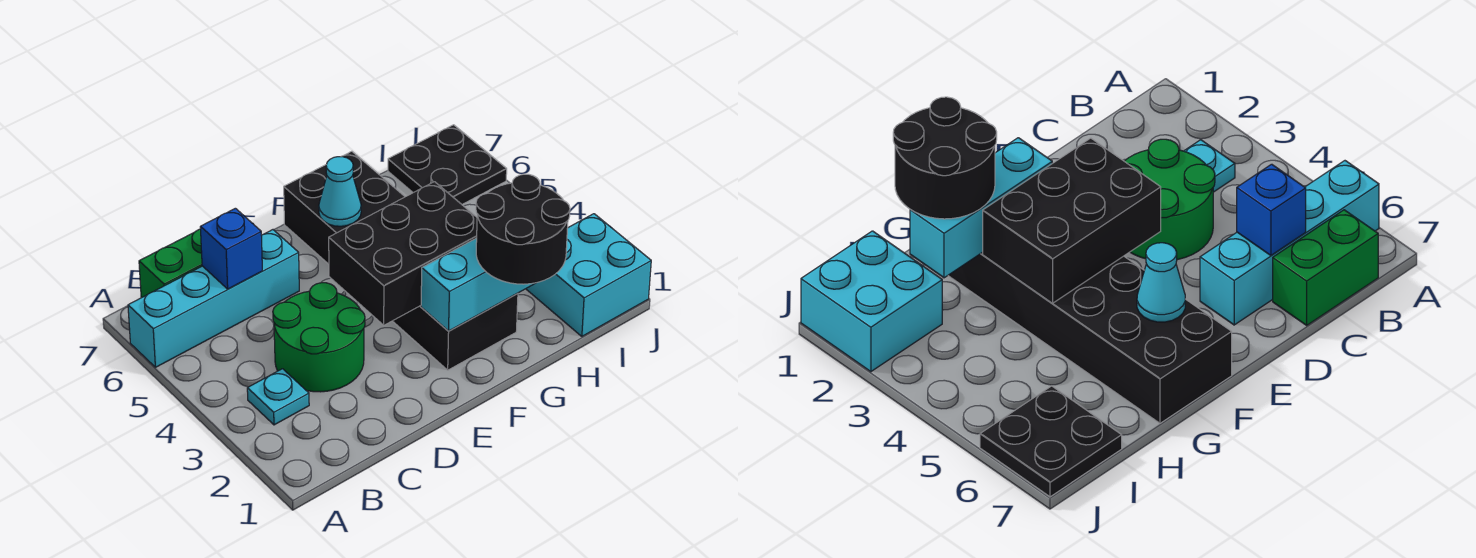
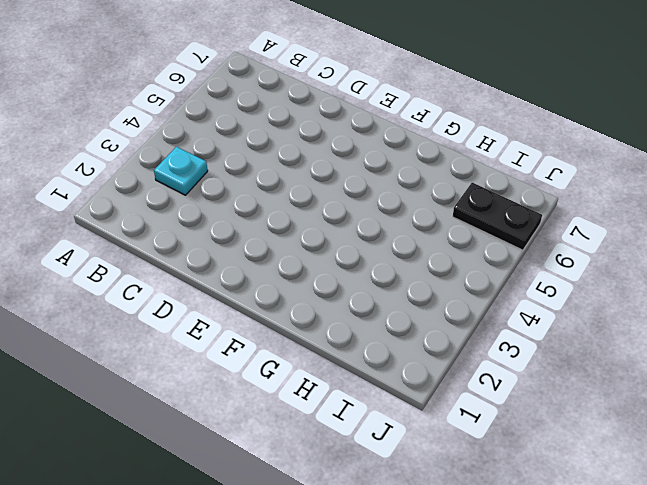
black 1x2 plate [453,183,542,250] -> black 2x2 plate [388,125,507,204]
none -> cyan 1x4 brick [128,230,299,367]
none -> green 1x2 brick [139,229,202,298]
none -> green 2x2 round brick [273,283,365,392]

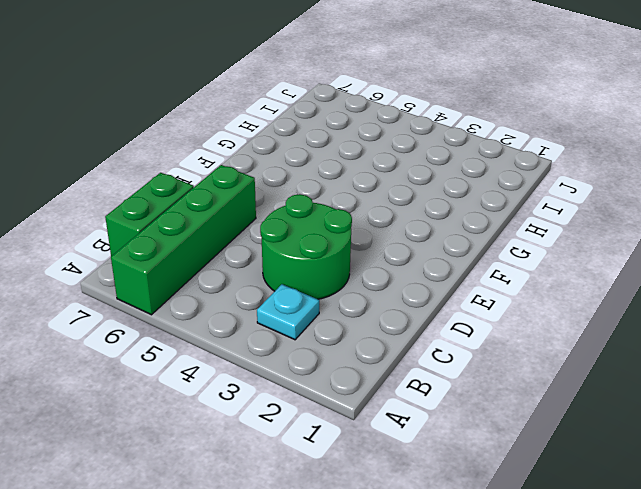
green 1x4 brick [111,165,256,315] -> cyan 1x4 brick [128,230,299,367]
none -> black 2x6 brick [284,151,518,370]
none -> cyan 2x2 brick [526,214,651,336]
none -> black 2x2 plate [388,125,507,204]

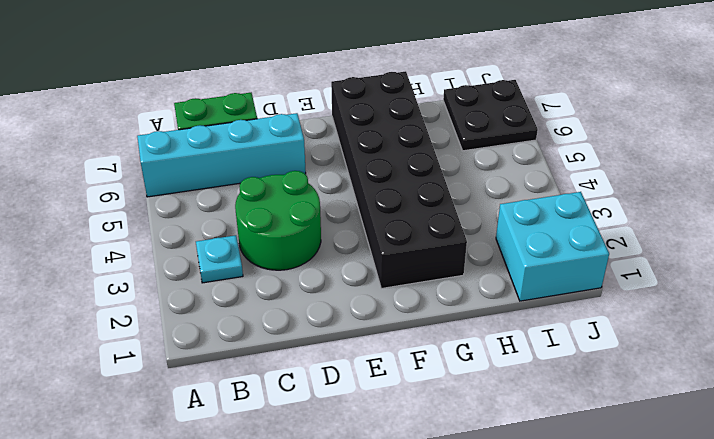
none -> blue 1x1 brick [200,208,262,289]
none -> black 2x3 brick [329,182,477,325]
none -> cyan 1x3 brick [421,238,535,331]

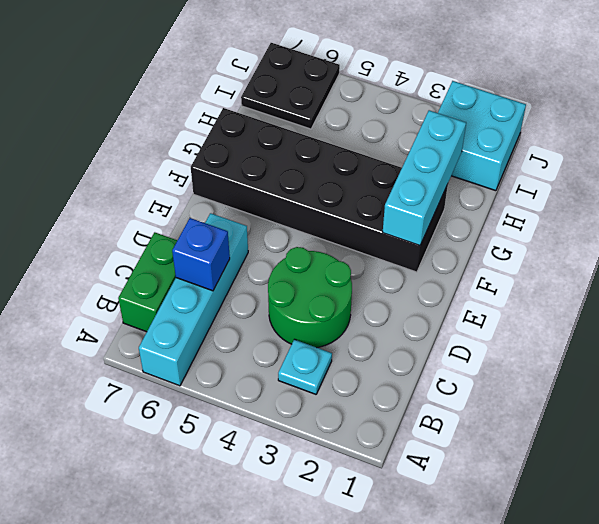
none -> black 2x3 brick [329,182,477,325]
none -> cyan 1x1 cone [319,157,361,226]
none -> black 2x2 round brick [476,174,570,284]

